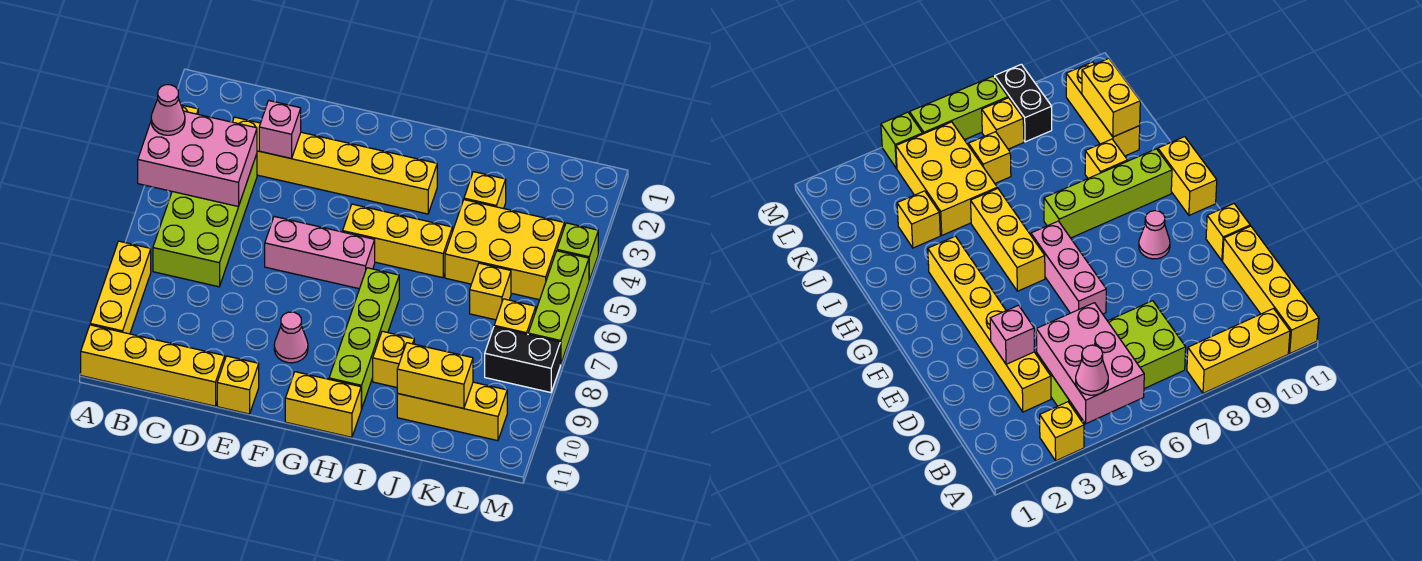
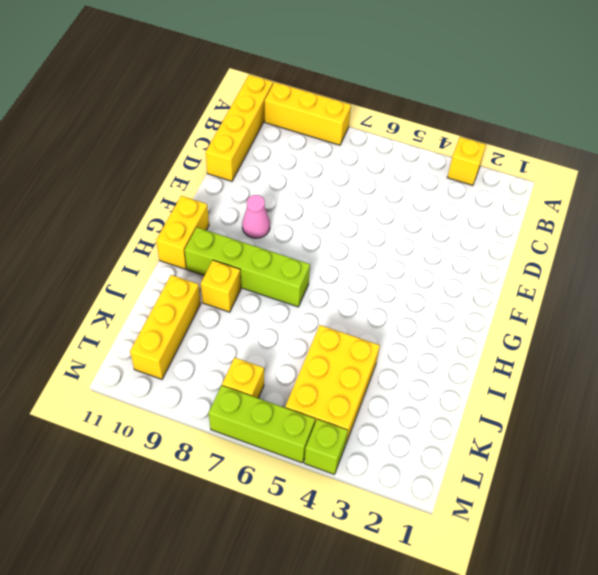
none -> lime 2x4 brick [153,154,257,287]
none -> yellow 1x6 brick [233,117,437,214]
none -> pink 1x3 brick [265,217,375,289]

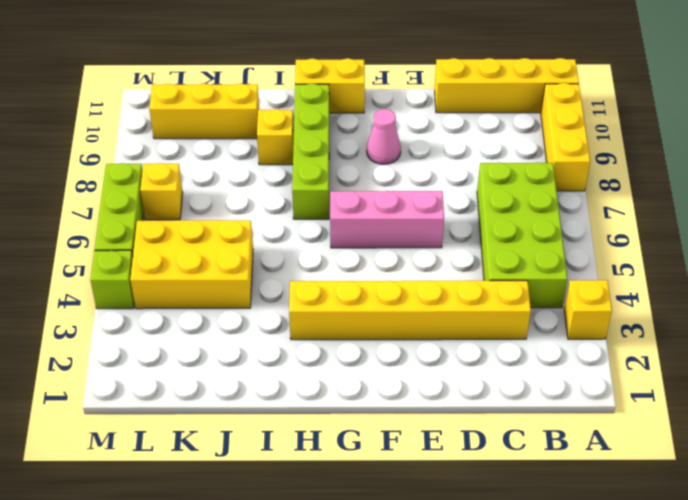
none -> yellow 1x1 brick [217,356,259,414]
none -> yellow 1x3 brick [343,204,452,278]
none -> yellow 1x1 brick [464,172,506,209]

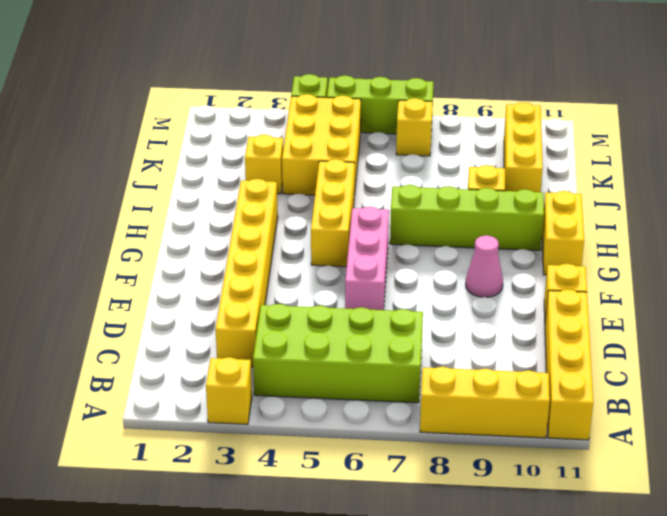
none -> yellow 1x1 brick [470,263,511,320]
none -> black 1x2 brick [485,327,560,393]
none -> pink 2x3 brick [138,111,257,207]

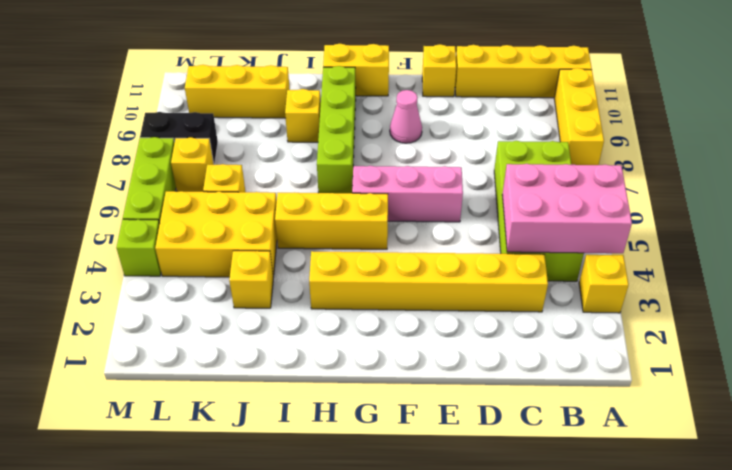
none -> pink 1x1 brick [259,100,301,159]
none -> yellow 1x2 brick [397,343,473,408]
none -> pink 1x1 cone [151,85,185,135]

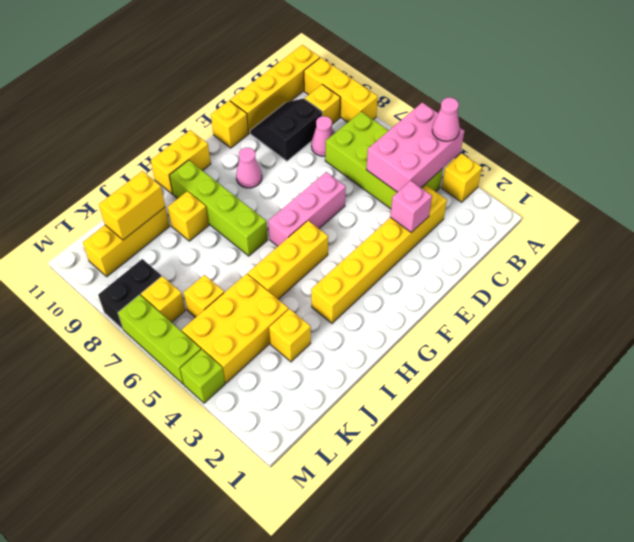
yellow 1x1 brick [305,85,340,124] -> none
pink 1x1 cone [311,116,334,156] -> none
black 2x2 slope [250,98,322,161] -> none

